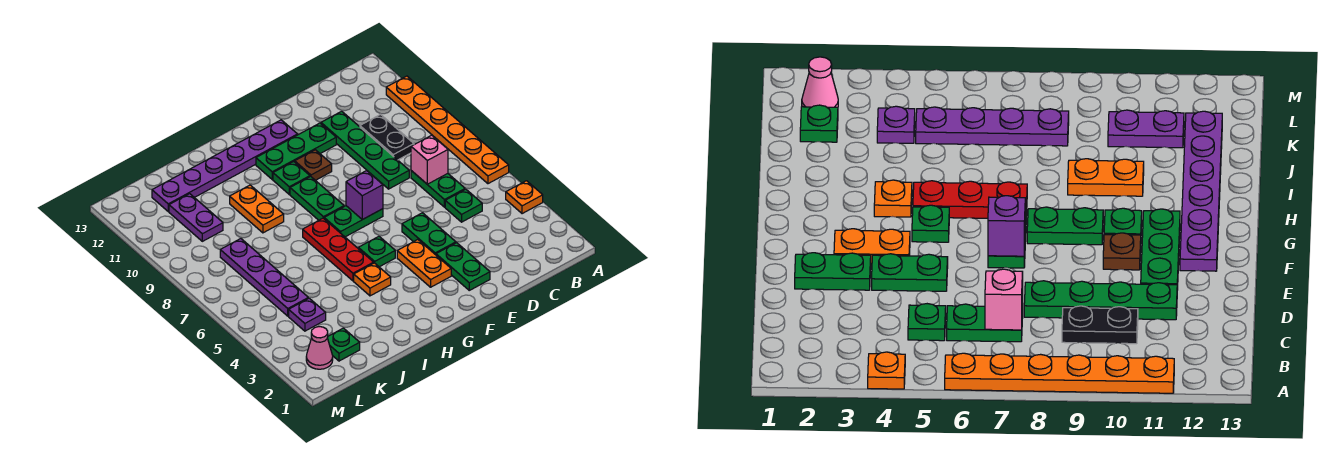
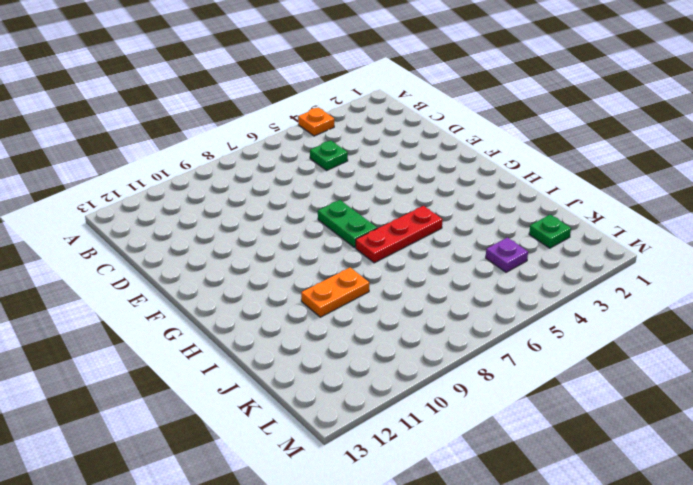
none -> orange 1x6 plate [386,76,509,184]
none -> green 1x2 plate [411,171,465,207]
none -> black 1x2 plate [360,115,414,160]

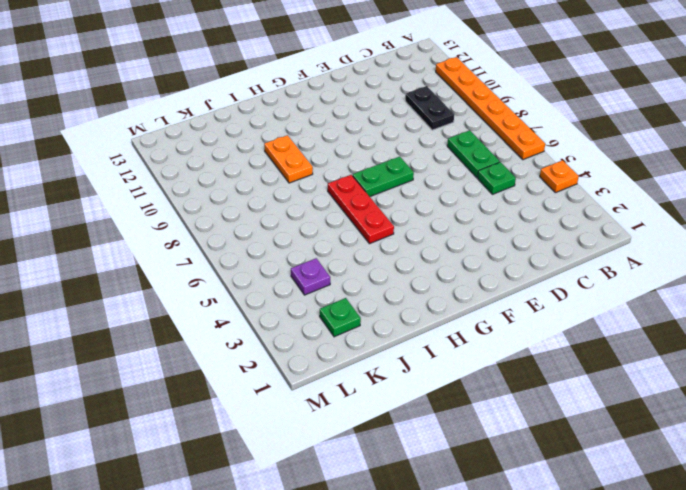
none -> green 1x4 plate [321,111,409,189]
none -> green 1x2 plate [436,243,490,290]
none -> green 1x2 plate [402,213,456,255]

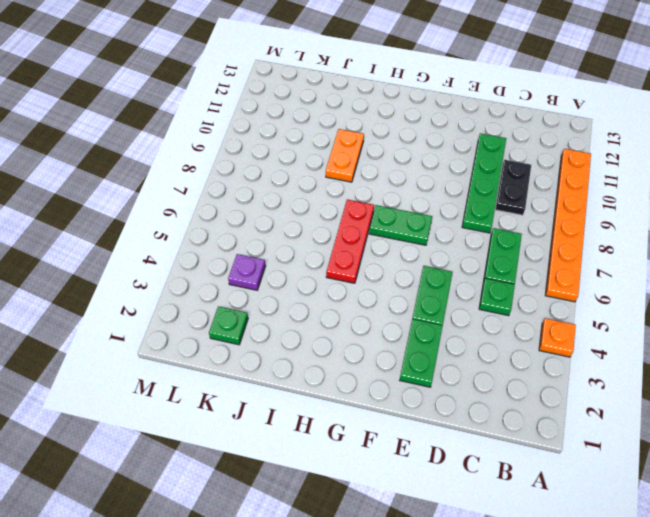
none -> green 1x3 plate [256,123,336,179]
none -> orange 1x2 plate [397,240,451,287]
none -> brown 1x1 plate [295,150,332,180]

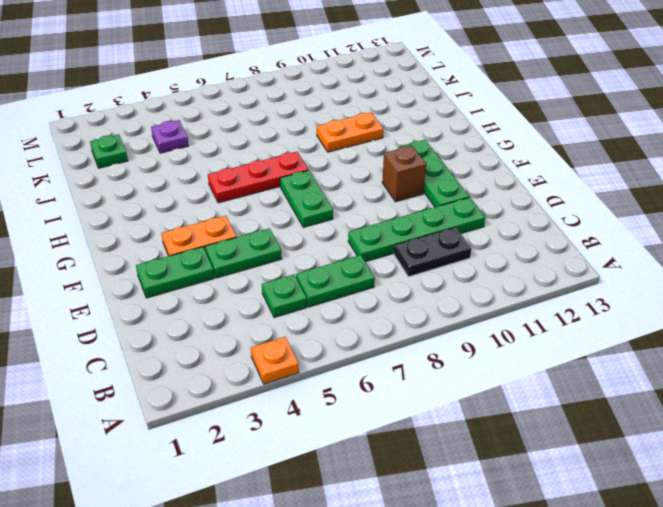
brown 1x1 brick [382,146,426,202] -> brown 1x1 plate [295,150,332,180]
none -> orange 1x6 plate [386,76,509,184]
none -> purple 1x6 plate [152,120,297,211]
none -> green 1x1 plate [358,236,395,267]

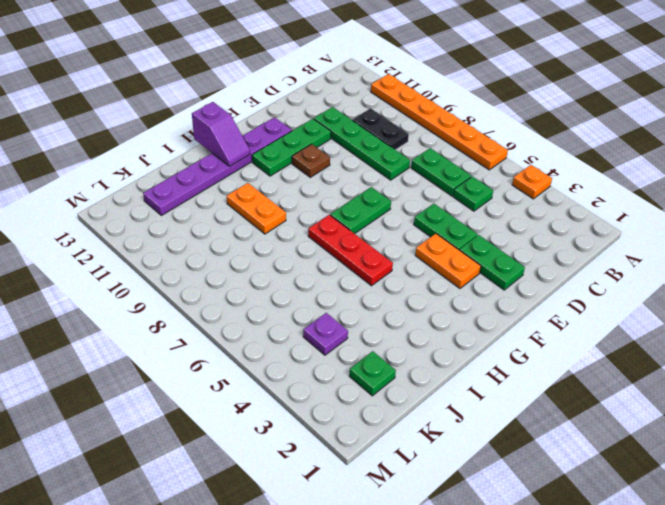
purple 1x2 slope [192,102,250,166] -> none
none -> green 1x1 plate [358,236,395,267]
none -> green 1x2 plate [290,177,344,220]
none -> green 1x1 plate [273,162,310,194]

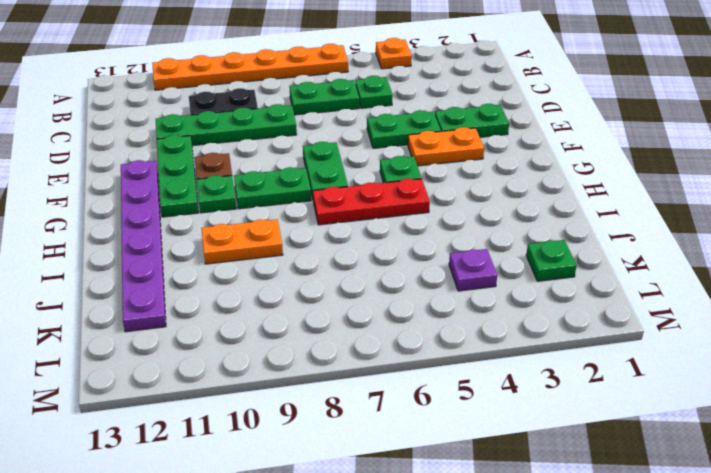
none -> orange 1x1 plate [354,263,391,296]
none -> purple 1x4 plate [220,239,308,316]
none -> purple 1x2 plate [169,194,223,241]

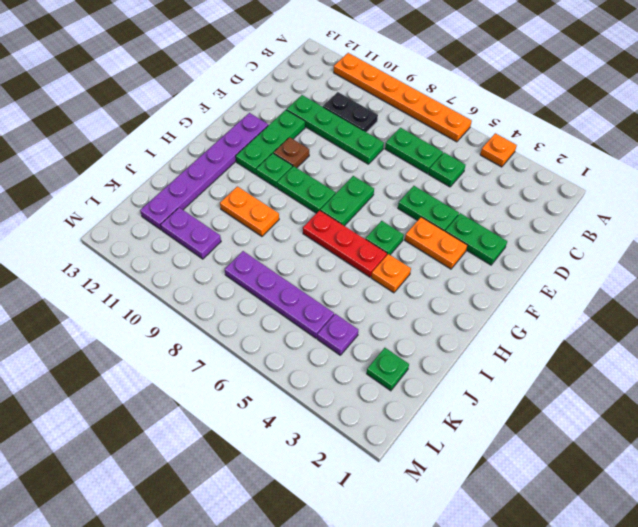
none -> pink 1x1 cone [306,327,333,369]
none -> pink 1x1 brick [411,135,448,184]
none -> purple 1x1 brick [346,171,383,220]

